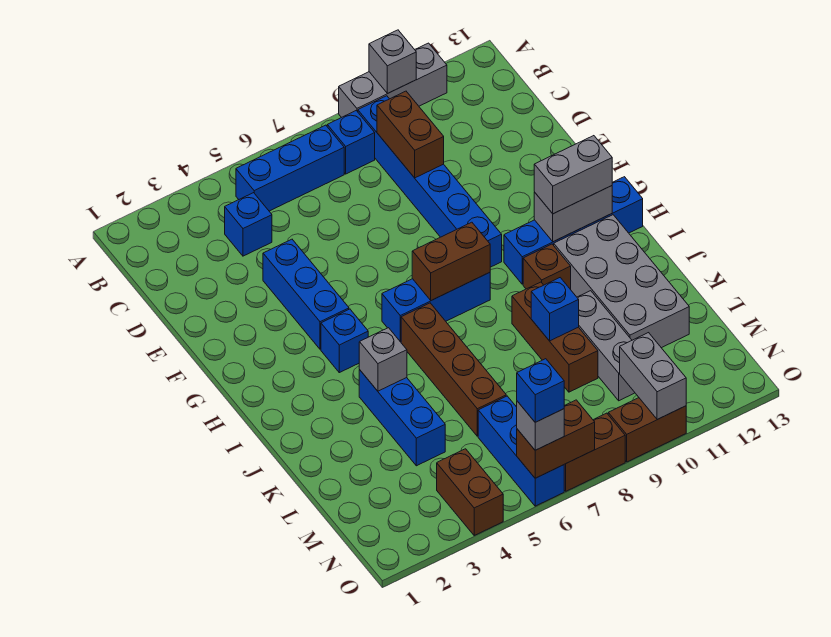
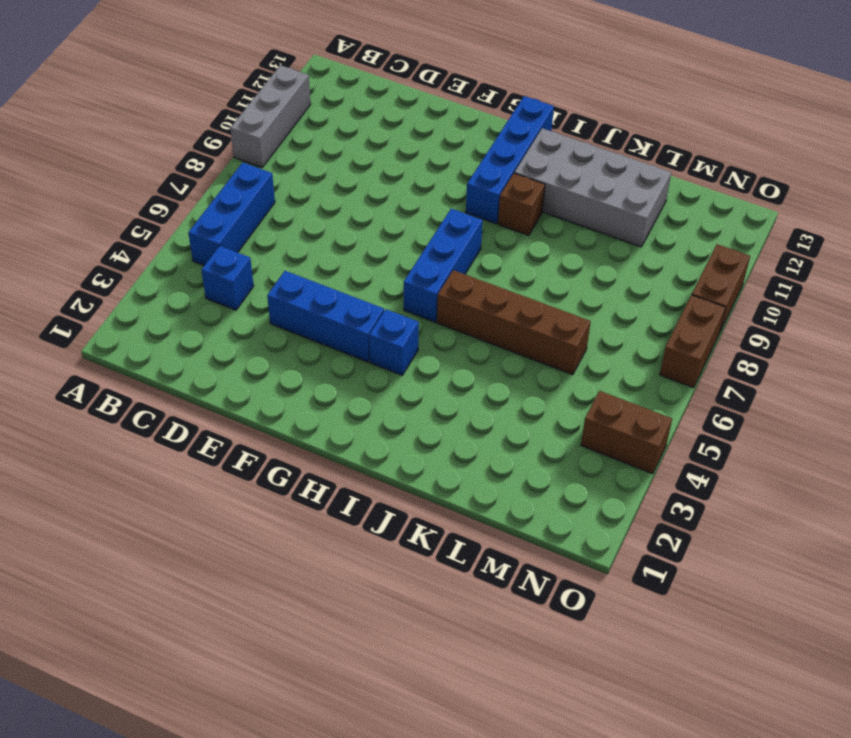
none -> blue 1x1 brick [327,111,375,174]
none -> blue 1x6 brick [358,96,502,267]
none -> blue 1x3 brick [359,370,445,466]
none -> brown 1x3 brick [512,282,598,392]

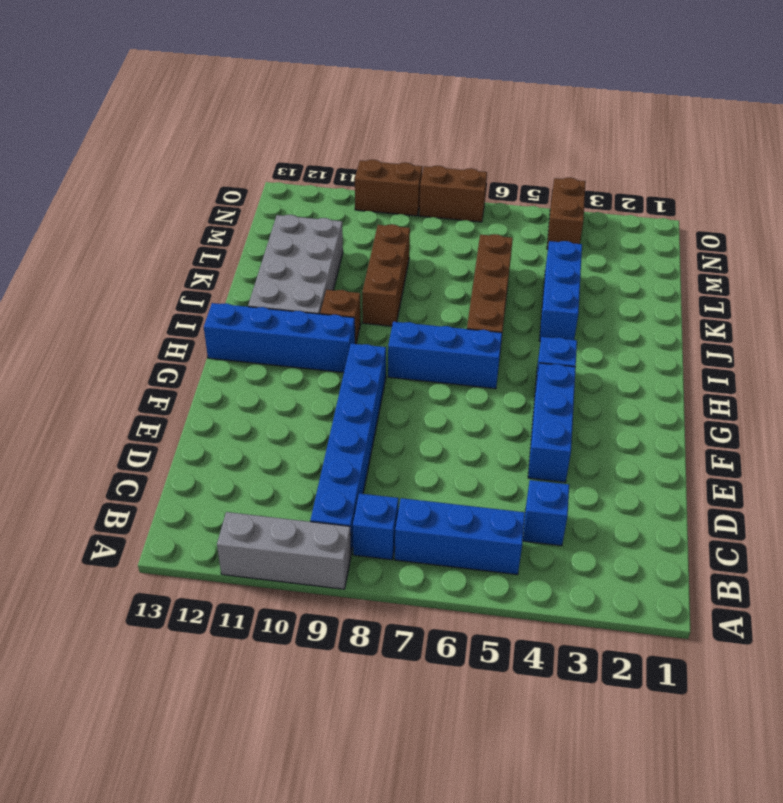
none -> grey 1x3 brick [577,291,635,401]
none -> blue 1x3 brick [478,396,564,506]
none -> grey 1x1 brick [369,30,416,94]
none -> brown 1x2 brick [377,91,444,178]

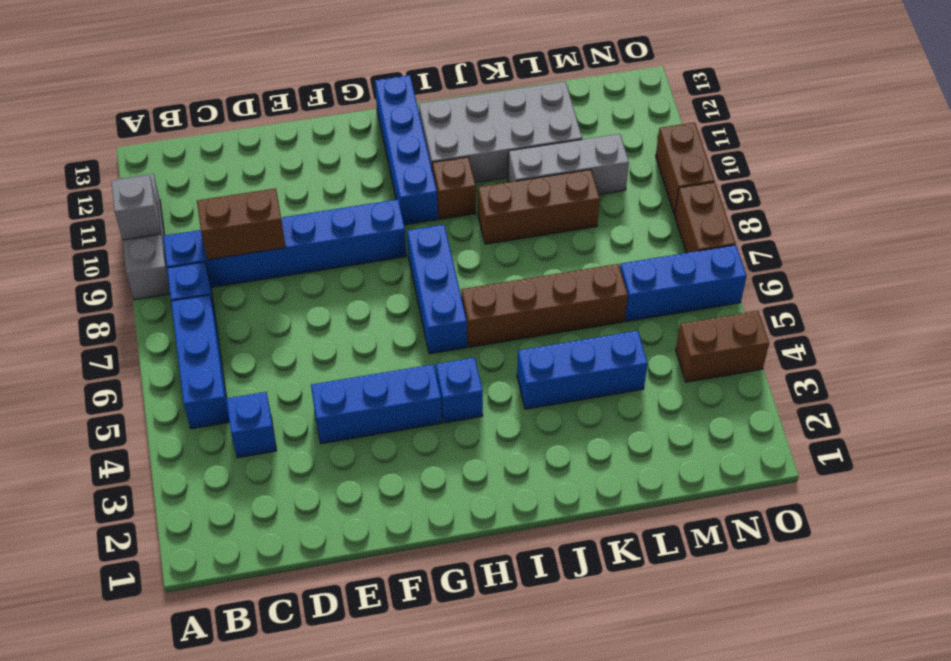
none -> brown 1x2 brick [412,222,490,300]
none -> grey 1x2 brick [534,186,612,242]
none -> grey 1x1 brick [359,328,407,391]
none -> blue 1x1 brick [531,278,579,341]

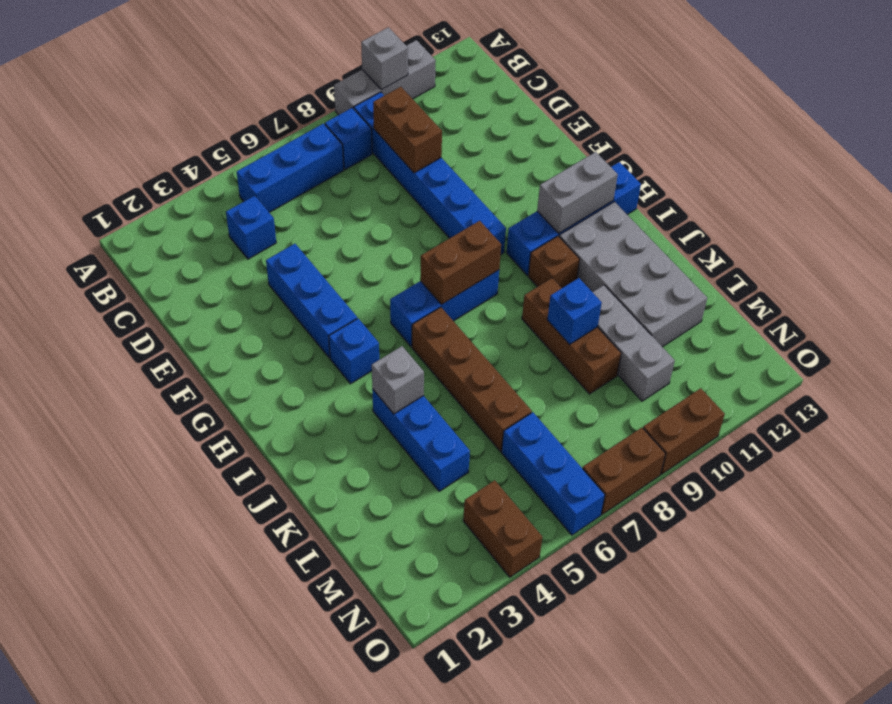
none -> grey 1x2 brick [620,333,686,420]
none -> brown 1x2 brick [517,400,595,478]
none -> grey 1x2 brick [534,136,612,214]
none -> grey 1x1 brick [517,401,564,450]

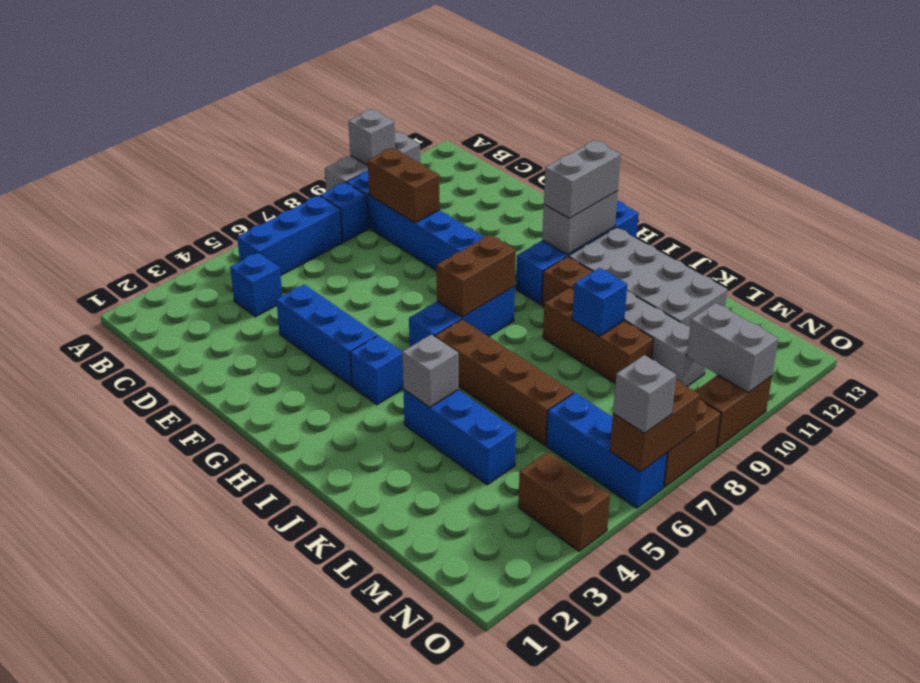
none -> blue 1x1 brick [517,359,564,422]

